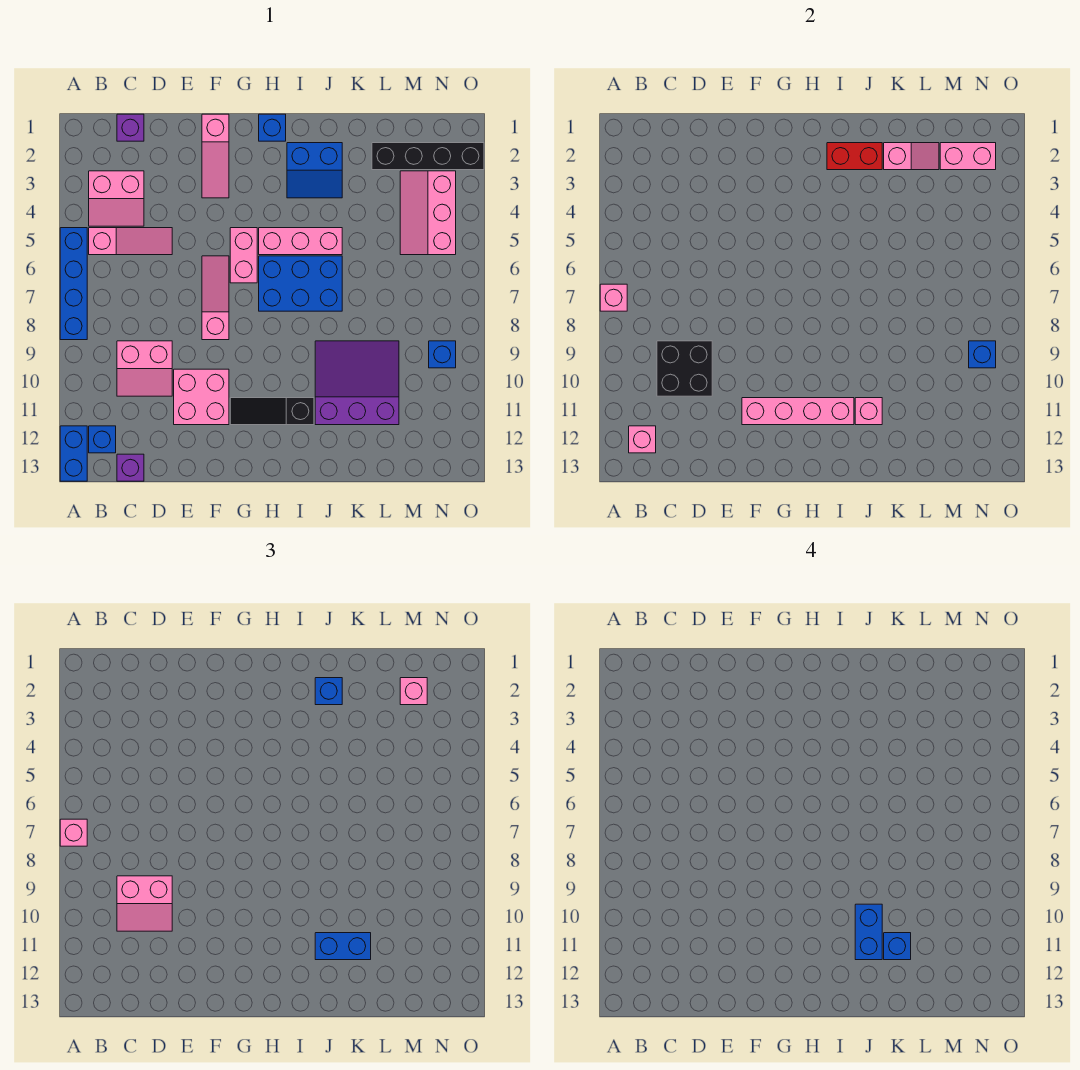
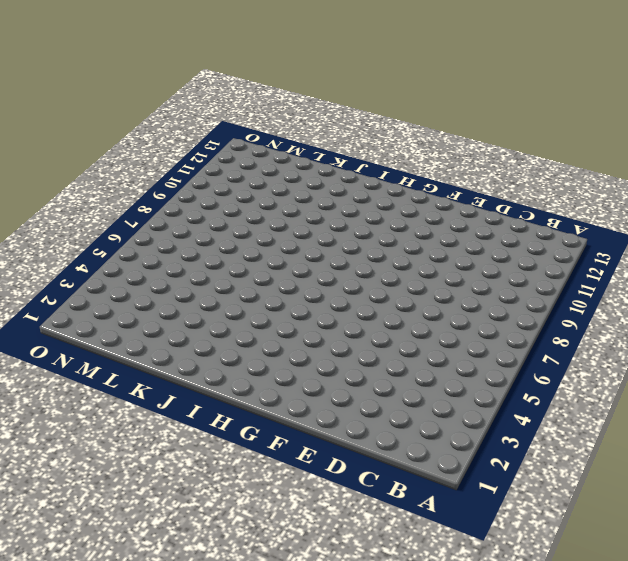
none -> blue 1x4 brick [60,228,87,340]
none -> blue 1x2 brick [60,426,87,481]
none -> pink 2x2 slope [89,171,144,226]
none -> pink 1x3 slope [89,228,172,255]

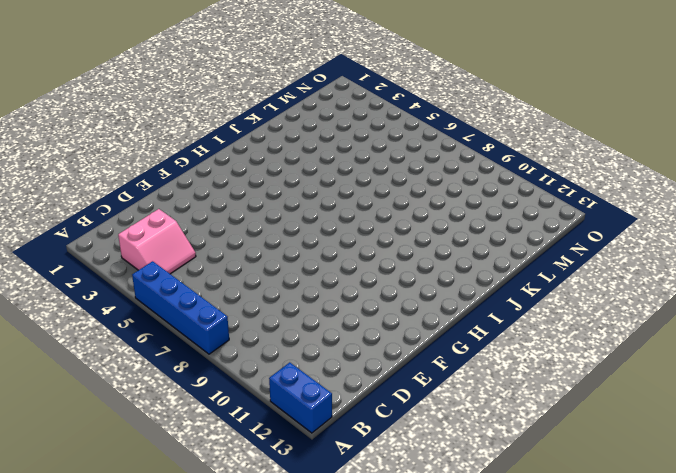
none -> pink 1x3 slope [89,228,172,255]
none -> blue 1x1 brick [89,426,116,453]
none -> purple 1x1 brick [117,114,144,141]
none -> pink 2x2 slope [117,341,172,396]

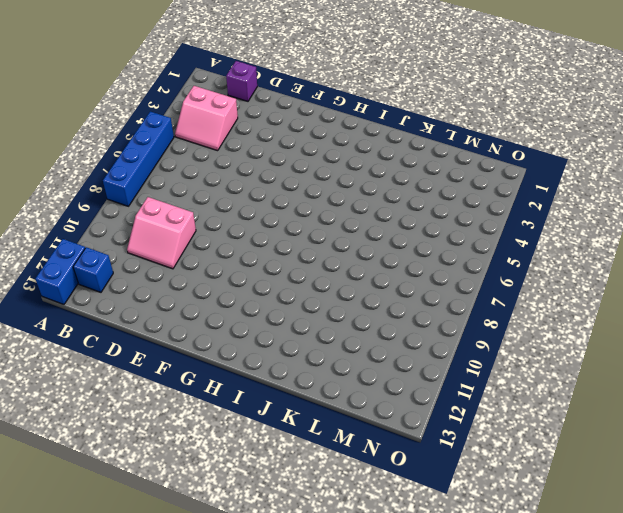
none -> pink 1x3 slope [89,228,172,255]
none -> purple 1x1 brick [117,454,144,481]
none -> pink 2x2 brick [174,369,229,425]
none -> pink 1x3 slope [202,114,229,198]

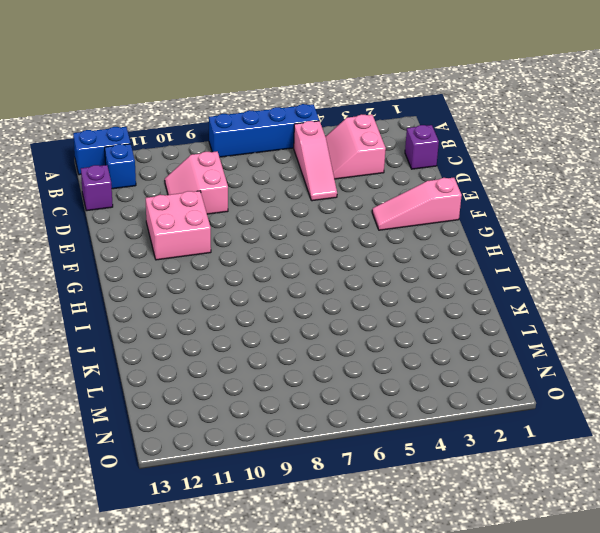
none -> pink 1x3 slope [202,256,229,340]
none -> pink 1x2 brick [230,228,257,283]
none -> black 1x3 slope [230,398,314,425]
none -> blue 1x1 brick [259,114,286,141]

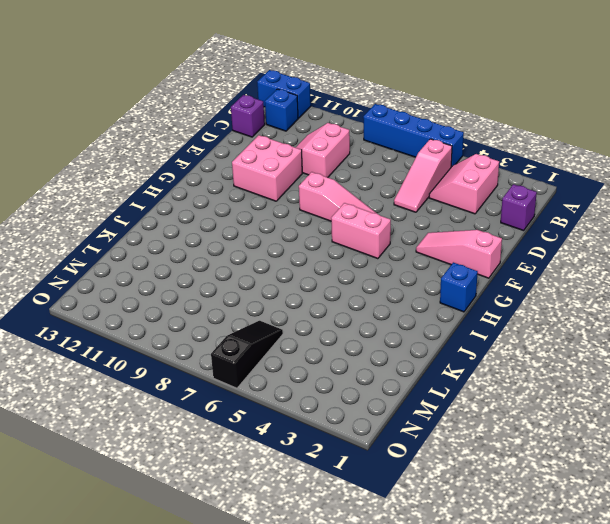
black 1x3 slope [211,321,283,388] -> black 1x3 slope moved to [230,398,314,425]
none -> pink 1x3 brick [259,228,342,255]
none -> blue 2x3 brick [259,256,342,311]
none -> blue 2x2 slope [287,143,342,198]
none -> purple 3x3 slope [315,341,399,425]

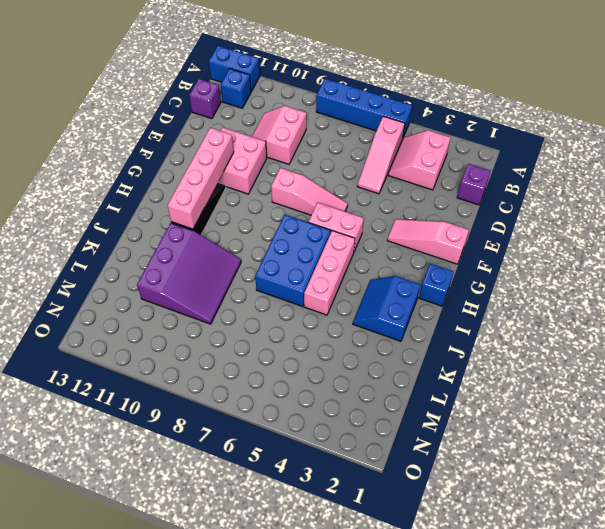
none -> black 1x4 brick [372,143,484,170]
none -> pink 2x3 slope [400,171,456,255]
none -> blue 1x1 brick [429,341,456,368]
none -> pink 1x1 brick [600,284,627,311]

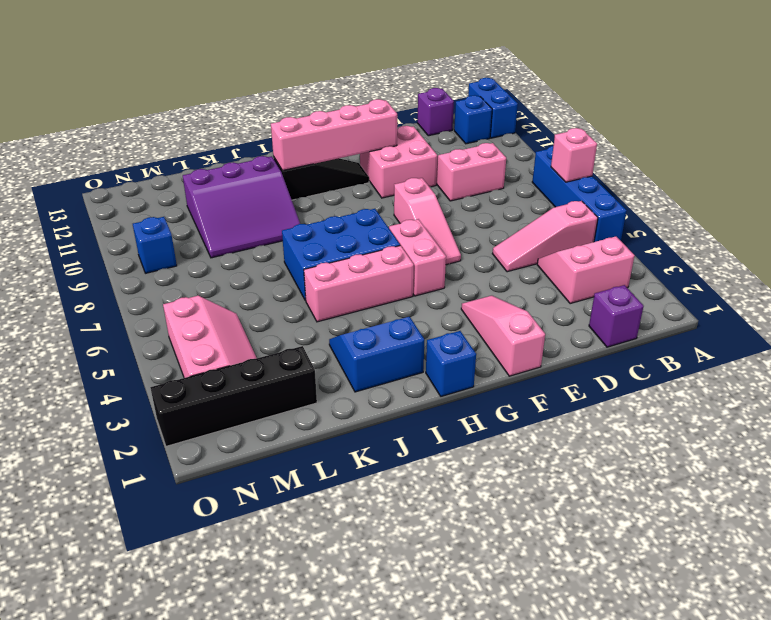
none -> pink 1x1 brick [629,426,656,453]
none -> black 2x2 brick [657,341,712,396]
none -> red 1x2 brick [827,143,882,170]
none -> pink 1x1 brick [855,398,882,425]

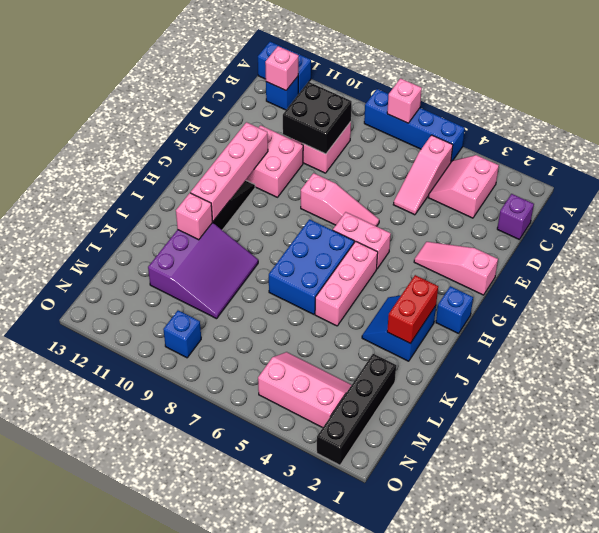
none -> purple 1x1 brick [117,454,144,481]
none -> pink 1x2 slope [884,143,939,170]
none -> pink 1x2 brick [940,143,996,170]
none -> blue 1x1 brick [969,341,996,368]

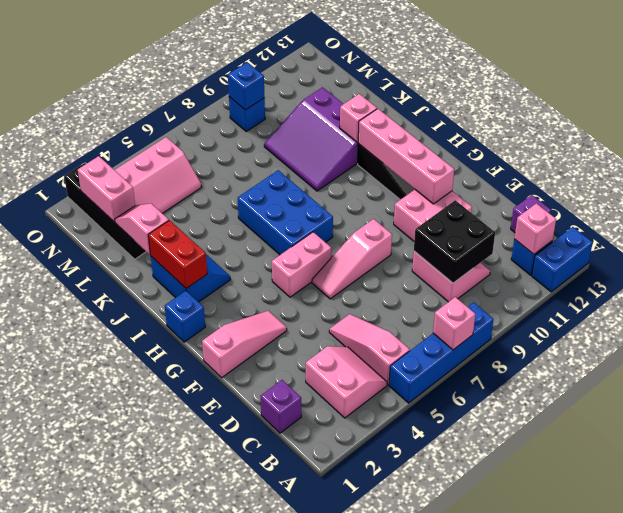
none -> pink 1x3 brick [259,228,342,255]
none -> pink 1x1 brick [60,819,87,846]
none -> pink 2x2 slope [117,876,172,931]
none -> blue 1x1 brick [315,678,342,705]

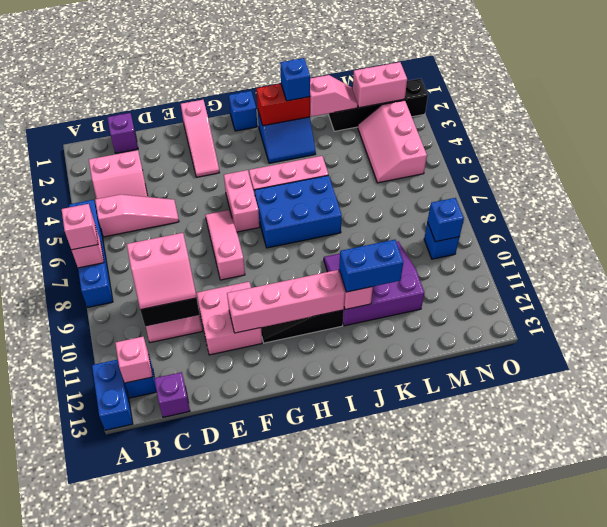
none -> pink 1x1 brick [400,678,427,705]
none -> blue 1x2 brick [855,904,882,960]
none -> blue 1x1 brick [884,933,911,960]

